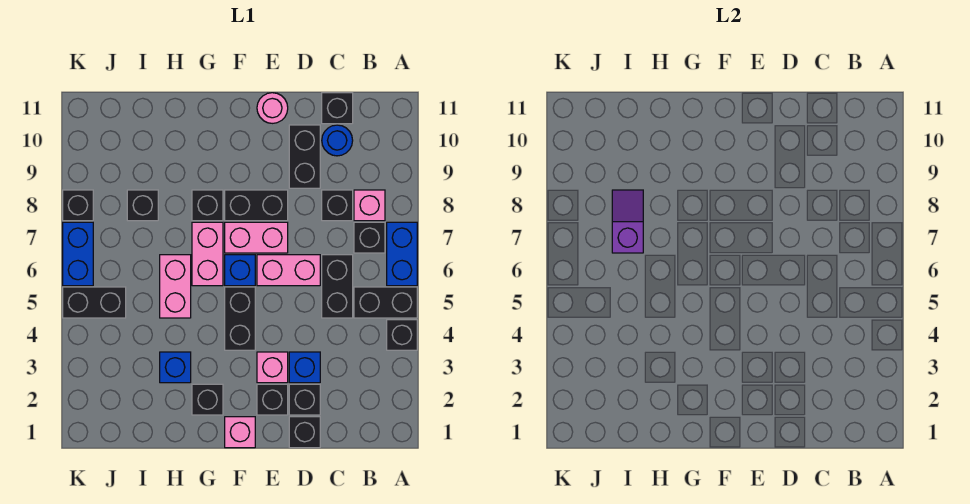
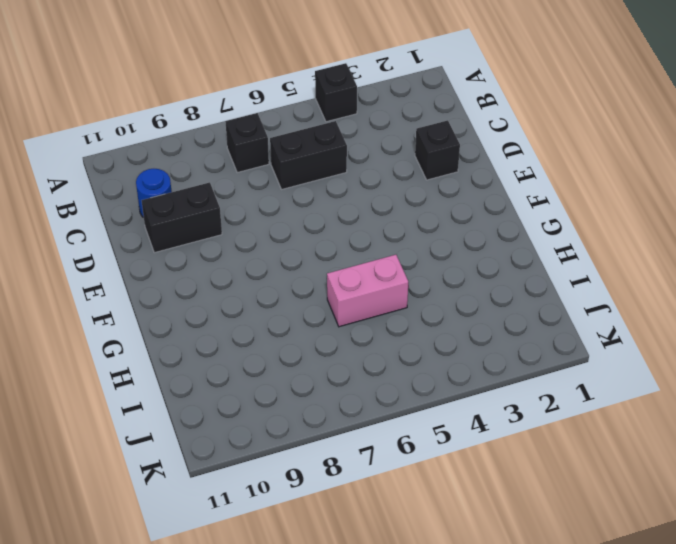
none -> black 1x2 brick [354,287,417,318]
none -> blue 1x2 brick [387,222,417,286]
none -> pink 1x1 brick [354,190,385,221]
none -> black 1x1 brick [322,190,353,221]

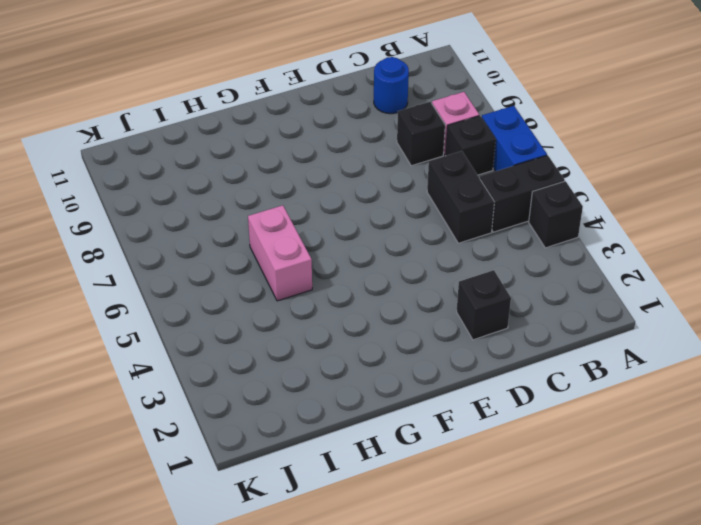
none -> black 1x1 brick [322,93,353,124]
none -> black 1x1 brick [289,417,320,448]
none -> blue 1x1 brick [289,352,320,383]
none -> pink 1x2 brick [257,255,320,286]

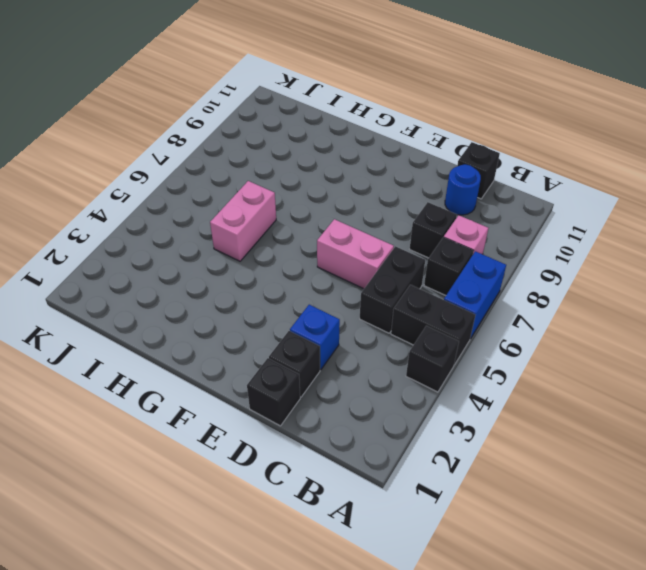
none -> black 1x2 brick [289,125,320,188]
none -> black 1x1 brick [257,384,288,415]
none -> pink 1x1 brick [257,352,288,383]
none -> pink 1x2 brick [225,222,288,253]

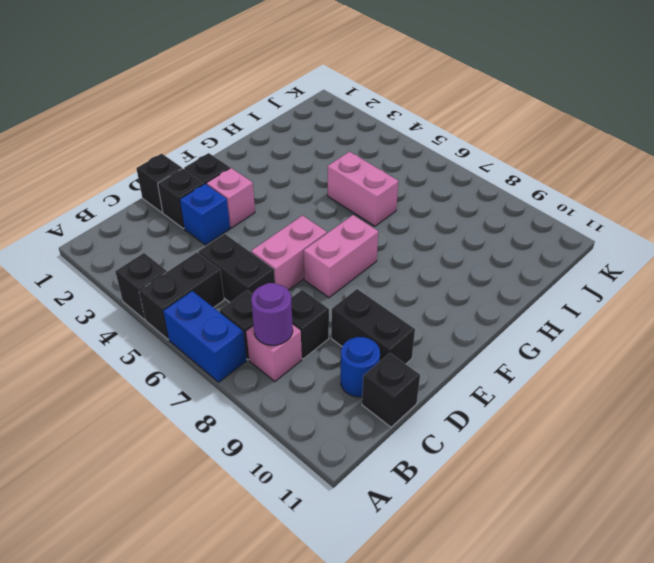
purple 1x1 round brick [251,283,293,345] -> none
none -> black 1x2 brick [225,190,288,221]
none -> pink 1x1 round brick [257,93,288,123]
none -> pink 1x1 brick [225,417,255,448]
none -> black 1x2 brick [225,287,255,350]

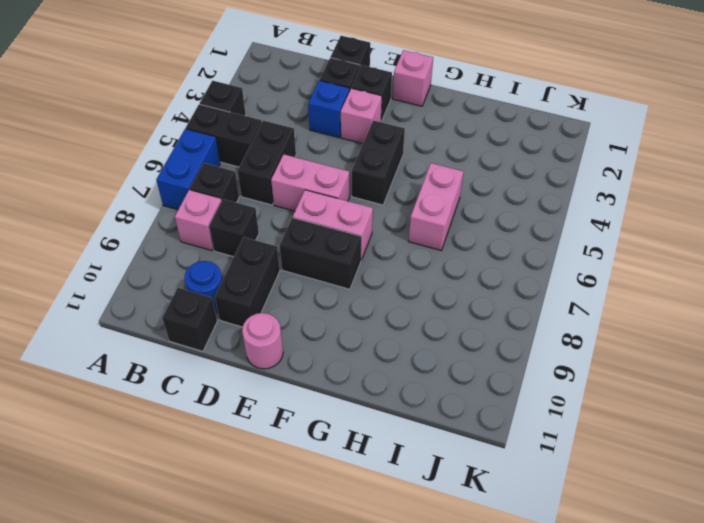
none -> blue 1x1 brick [225,255,255,286]
none -> black 1x1 brick [192,384,223,415]
none -> pink 1x2 brick [192,222,223,286]
none -> black 1x1 brick [192,190,223,221]

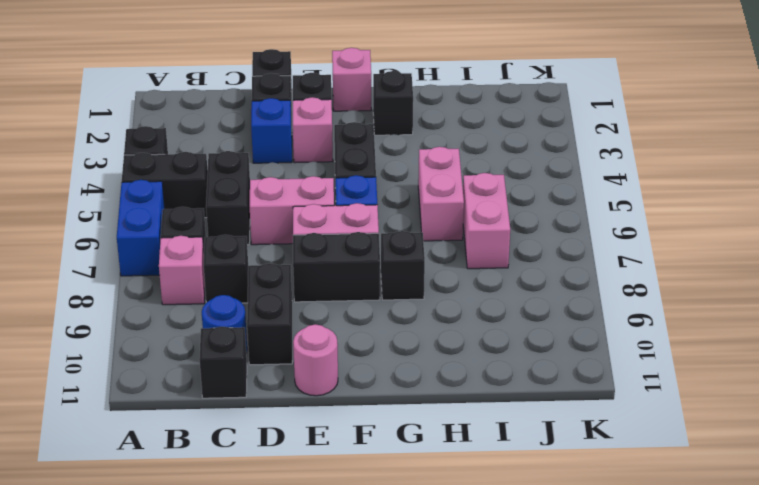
pink 1x2 brick [463,173,510,269] -> pink 1x2 brick moved to [192,222,223,286]
none -> blue 1x1 brick [160,352,191,383]
none -> black 1x1 brick [127,190,158,221]
none -> black 1x2 brick [63,287,126,318]
none -> blue 1x2 brick [63,222,93,286]

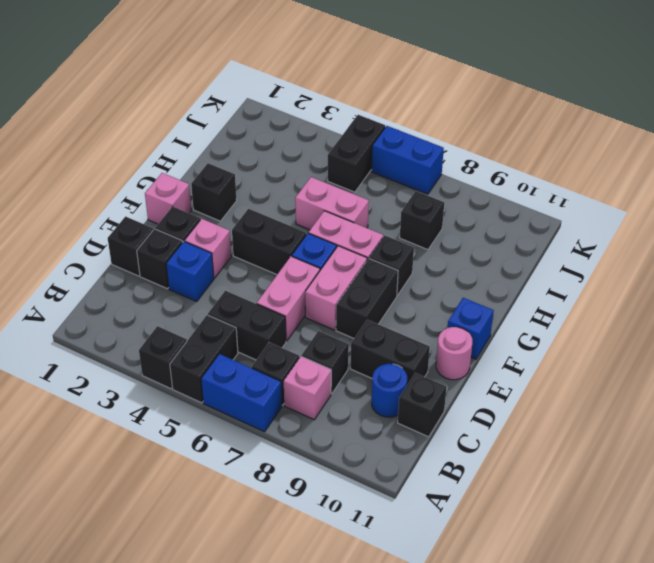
blue 1x1 brick [448,298,494,359] -> blue 1x1 brick moved to [160,352,191,383]
none -> black 1x1 brick [63,190,93,221]
none -> purple 1x2 slope [612,190,643,253]

